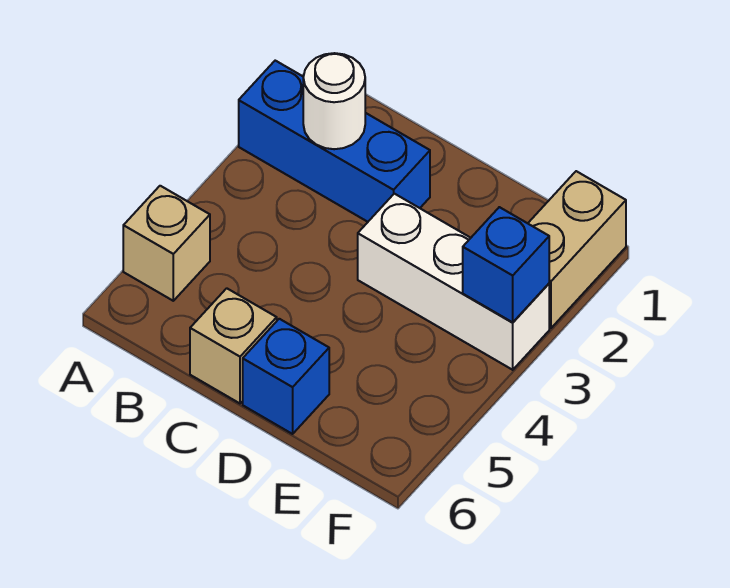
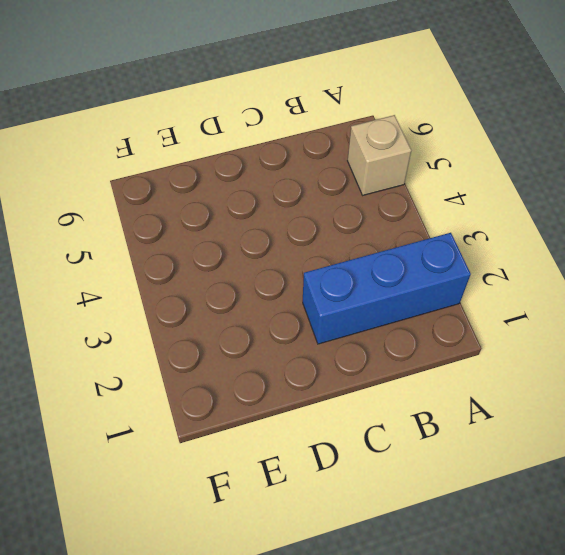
none -> tan 1x1 brick [190,288,277,403]
none -> white 1x3 brick [358,194,549,370]

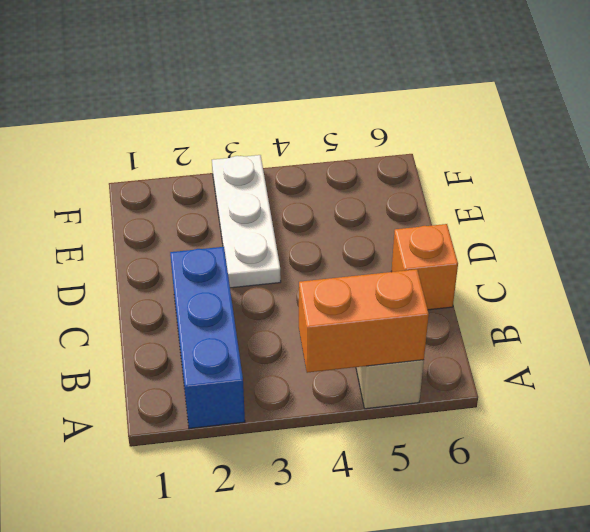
orange 1x2 brick [299,269,429,373] -> none
orange 1x1 brick [391,224,458,310] -> tan 1x1 brick [190,288,277,403]
white 1x3 plate [212,155,281,288] -> white 1x3 brick [358,194,549,370]
none -> blue 1x1 brick [243,319,329,434]
none -> tan 1x2 brick [528,171,626,328]

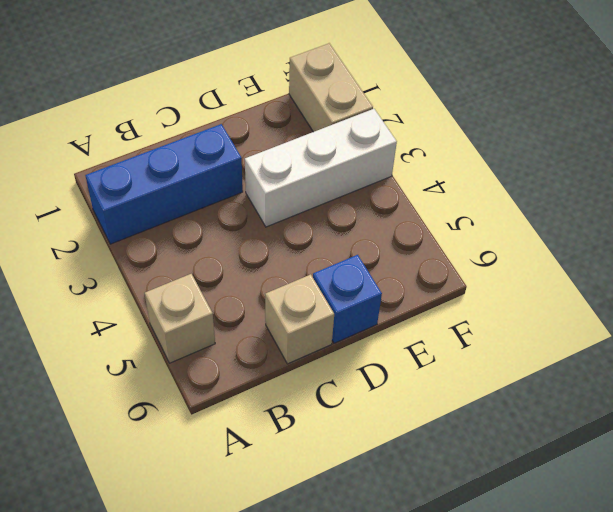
none -> white 1x1 round brick [303,53,365,149]
none -> blue 1x1 brick [463,207,549,322]

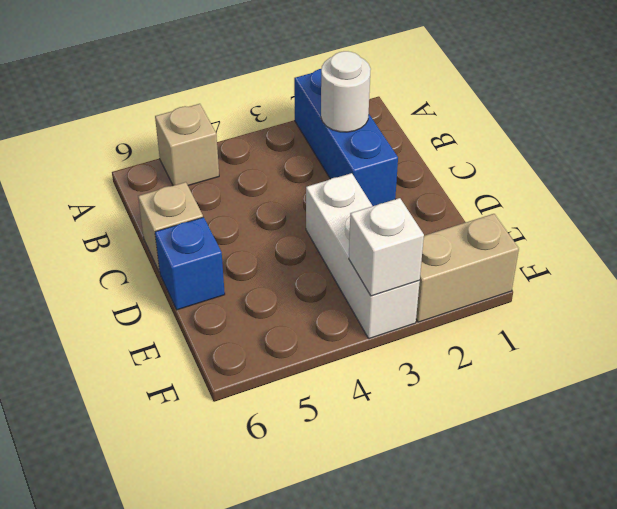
white 1x1 brick [349,198,424,296] -> blue 1x1 brick [463,207,549,322]

